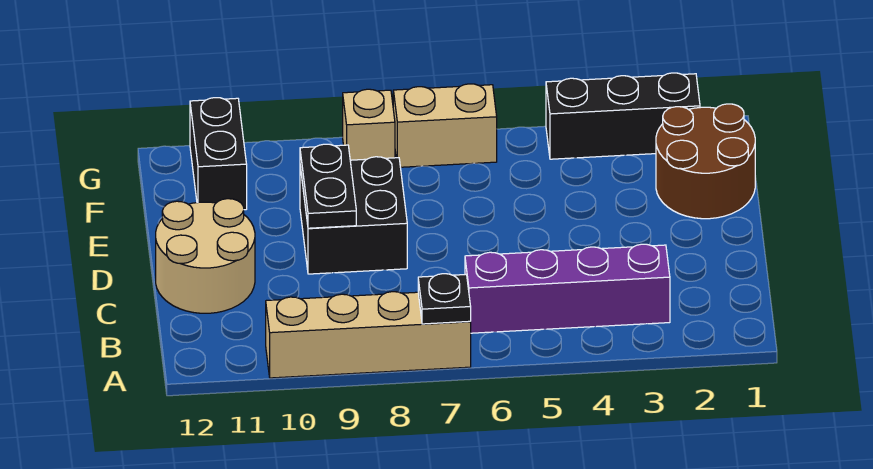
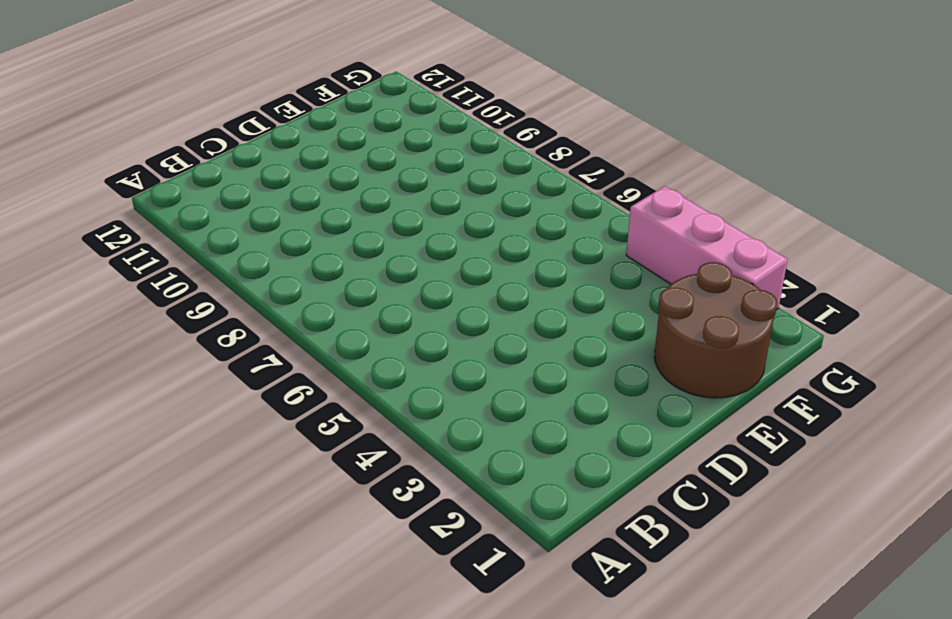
pink 1x3 brick [626,186,788,310] -> black 1x3 brick [546,73,700,159]
none -> tan 1x4 brick [266,292,471,378]
none -> purple 1x4 brick [465,244,670,333]

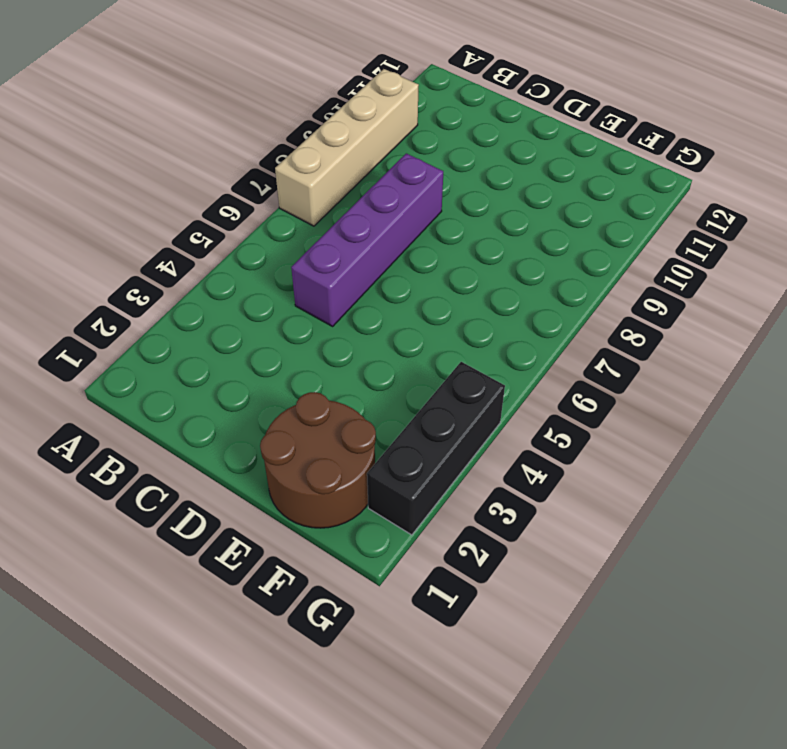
purple 1x4 brick [291,153,443,326] -> purple 1x4 brick moved to [465,244,670,333]
none -> tan 2x2 round brick [156,199,255,313]
none -> black 2x2 brick [300,157,407,274]

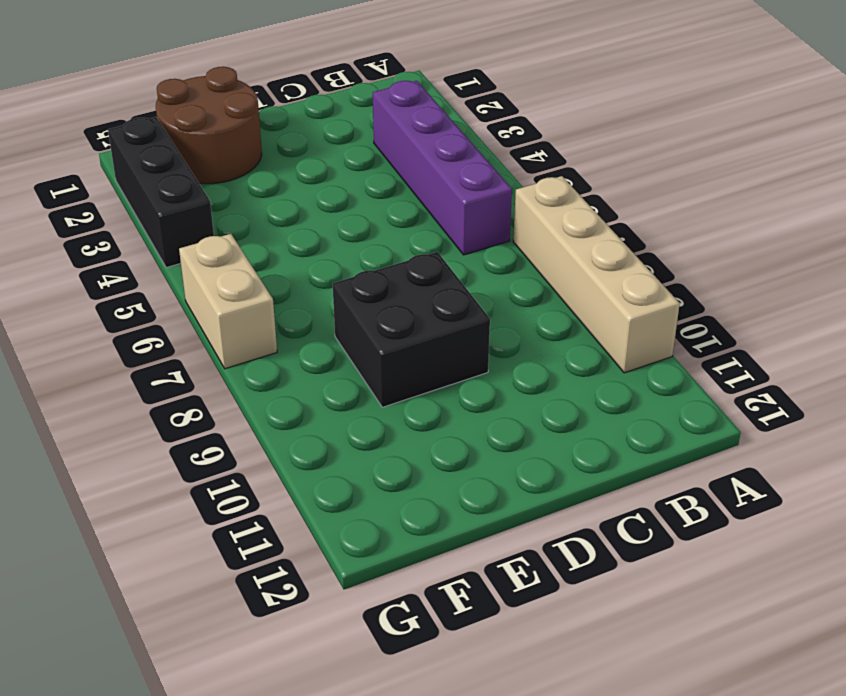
none -> tan 2x2 round brick [156,199,255,313]
none -> black 1x2 brick [190,98,247,210]

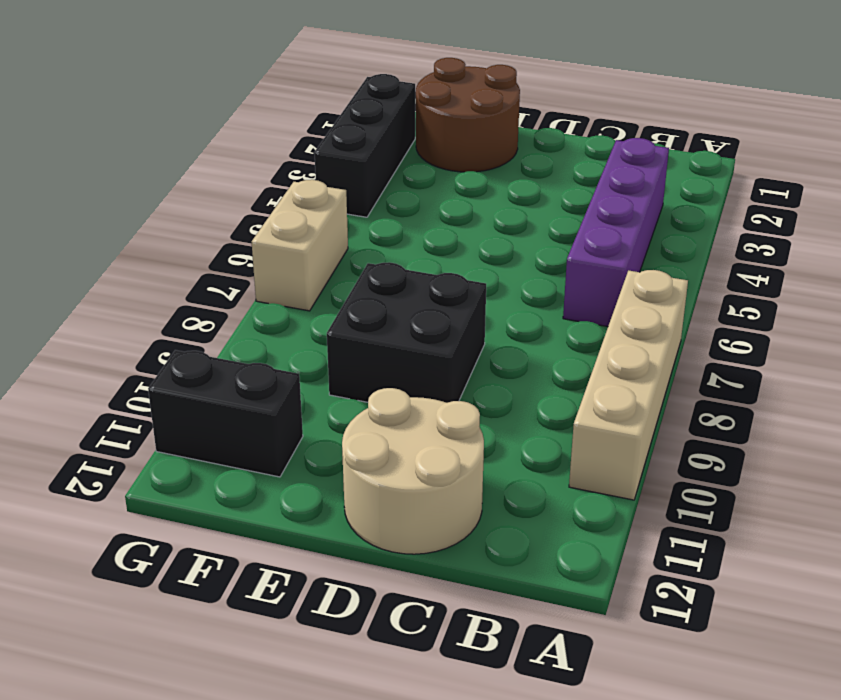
none -> tan 1x1 brick [343,89,395,160]
none -> black 1x1 plate [418,274,471,324]

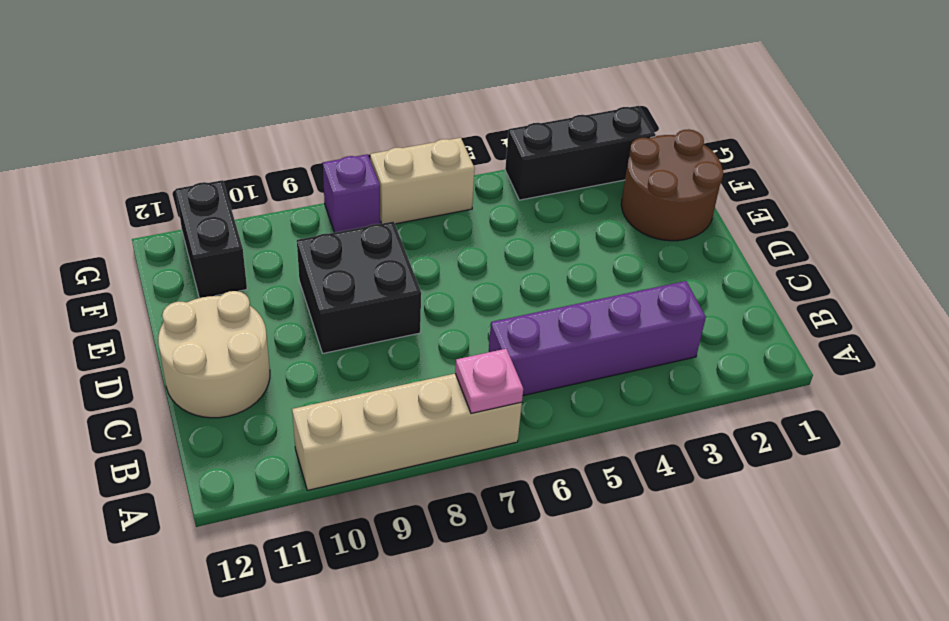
pink 1x1 plate [455,349,523,413] -> black 1x1 plate [418,274,471,324]
purple 1x1 brick [323,154,380,233] -> tan 1x1 brick [343,89,395,160]
none -> black 1x2 plate [300,144,356,228]

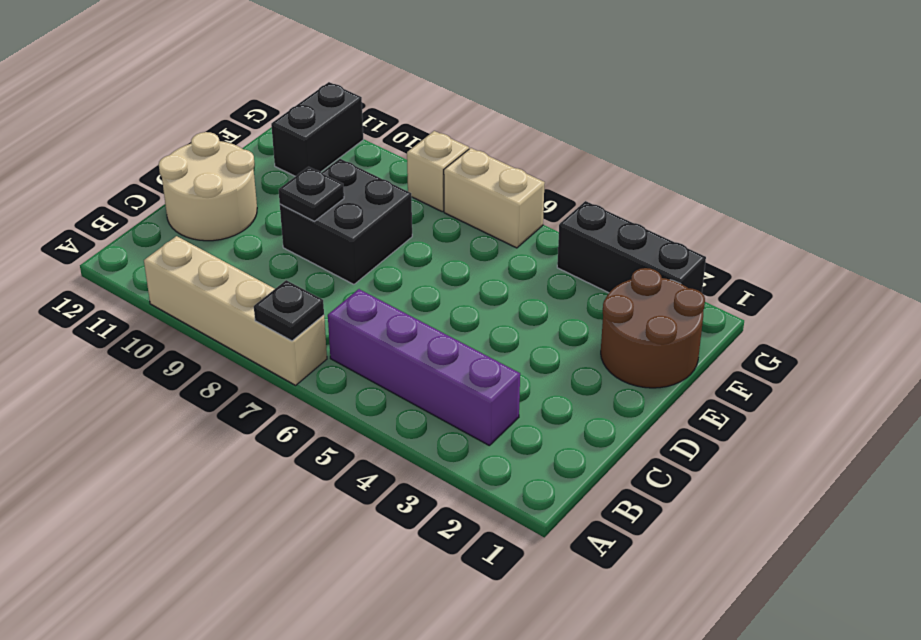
black 1x1 plate [278,167,344,221] -> black 1x2 plate [300,144,356,228]

